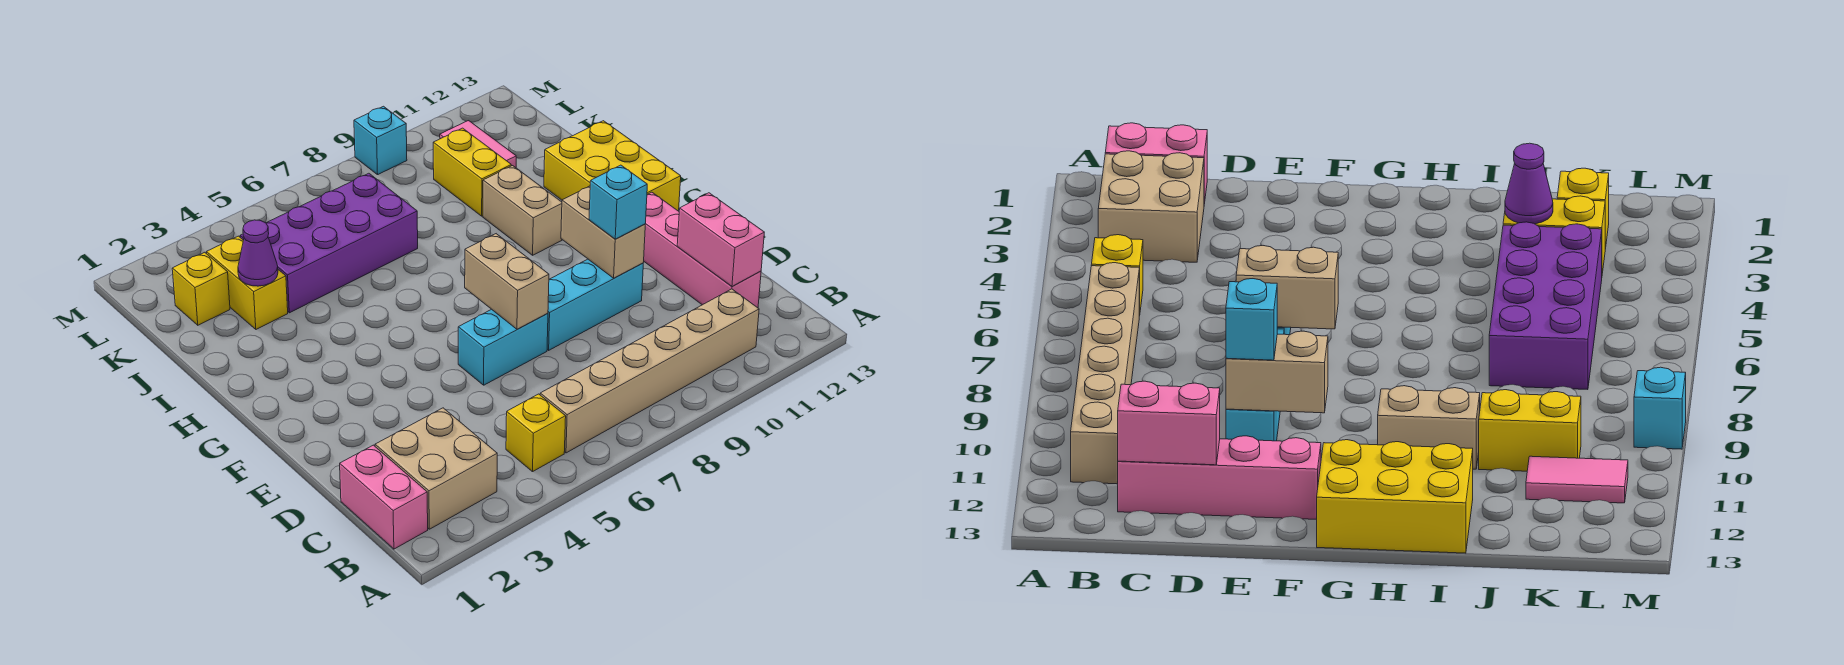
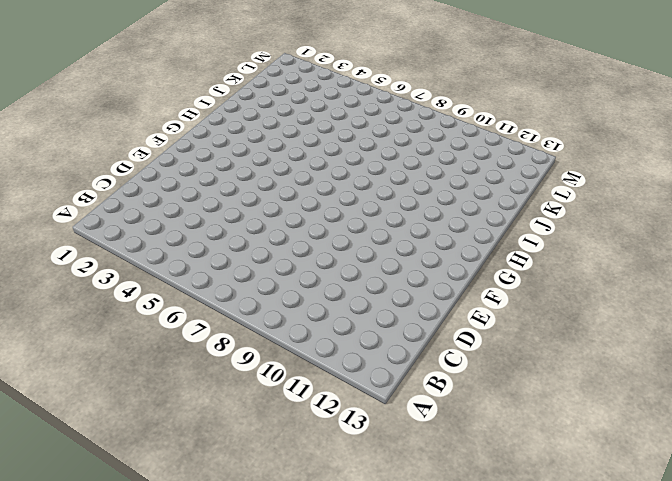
none -> pink 1x2 brick [340,445,428,549]
none -> tan 2x2 brick [375,408,497,529]
none -> yellow 1x1 brick [506,394,566,472]

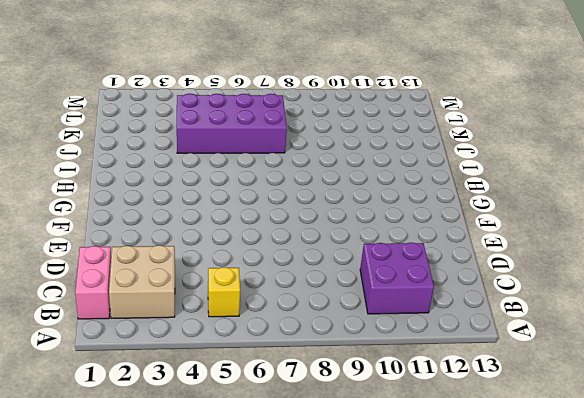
purple 2x2 brick [360,242,434,314] -> tan 1x6 brick [540,289,759,453]
none -> pink 1x4 brick [644,192,761,308]
none -> cyan 1x2 brick [458,309,548,385]
none -> cyan 1x3 brick [547,259,643,350]

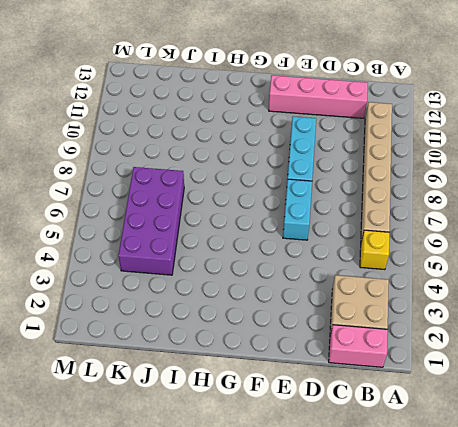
none -> yellow 2x3 brick [544,121,681,211]
none -> tan 1x2 brick [483,166,562,255]
none -> yellow 1x2 brick [206,236,288,329]

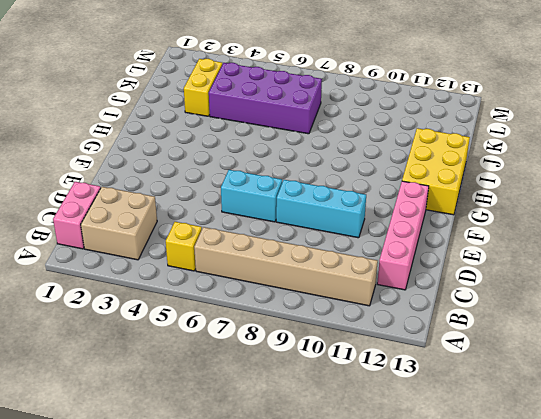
none -> tan 1x2 brick [483,166,562,255]
none -> yellow 1x2 brick [433,128,511,216]
none -> yellow 1x1 brick [172,252,230,325]

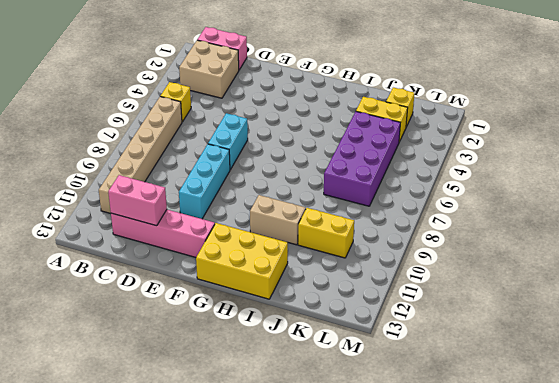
none -> pink 1x2 tile [440,121,516,168]
none -> cyan 1x1 brick [354,106,407,175]
none -> tan 1x2 brick [465,234,549,329]

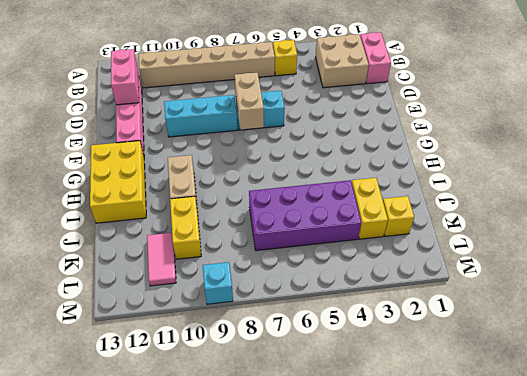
none -> tan 1x2 brick [561,186,645,278]
none -> purple 1x1 cone [238,220,278,286]
none -> cyan 1x1 brick [589,165,647,239]

